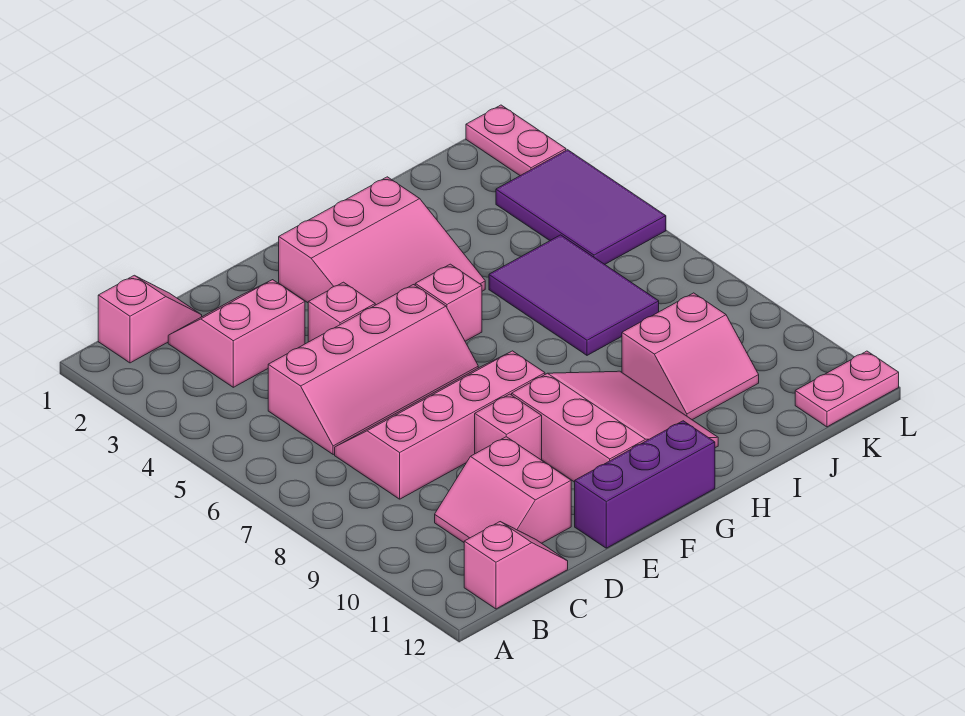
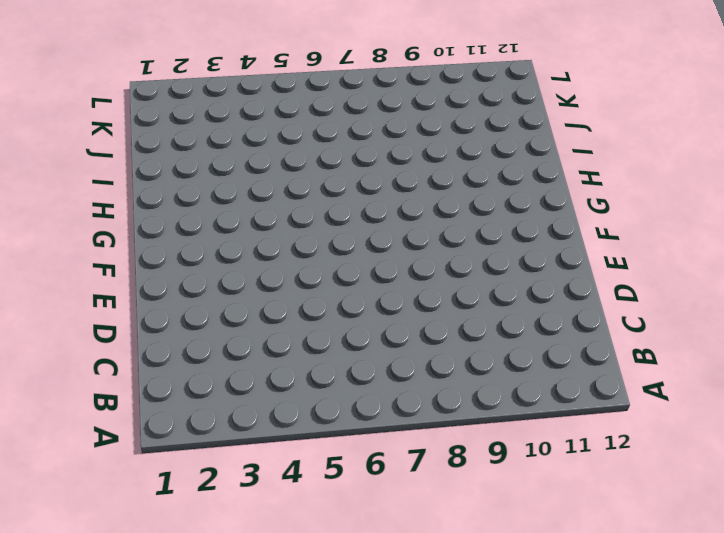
none -> pink 1x2 slope [98,275,202,363]
none -> pink 1x2 slope [464,522,568,609]
none -> pink 2x2 slope [168,280,305,387]

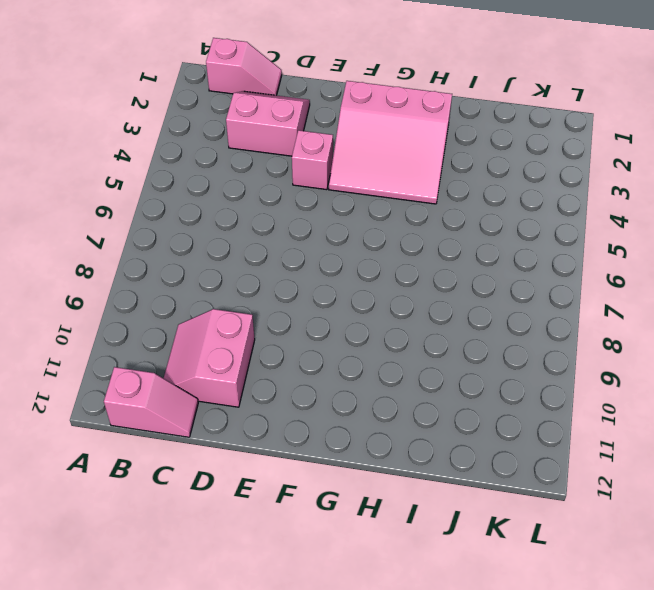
none -> pink 2x4 slope [268,285,478,455]
none -> pink 2x4 slope [335,351,545,499]
none -> pink 1x1 brick [475,394,542,460]

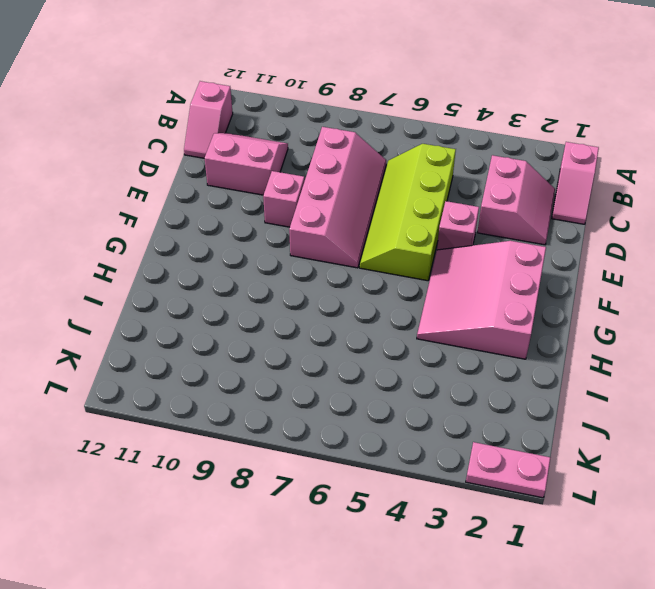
lime 2x4 slope [360,144,456,281] -> pink 2x4 slope [268,285,478,455]
none -> purple 1x3 brick [575,421,715,548]
none -> pink 3x3 slope [512,371,718,482]
none -> pink 1x1 brick [415,264,482,341]

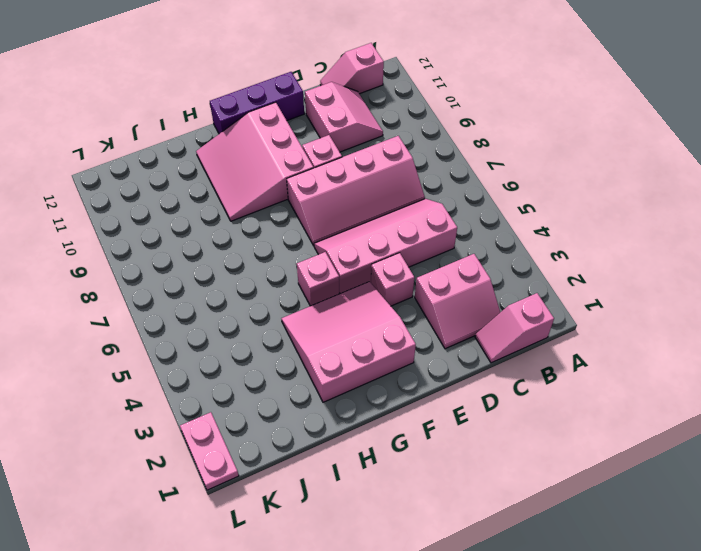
none -> purple 2x3 tile [489,235,659,355]
none -> pink 2x2 slope [622,293,759,420]
none -> purple 2x3 tile [496,150,666,264]

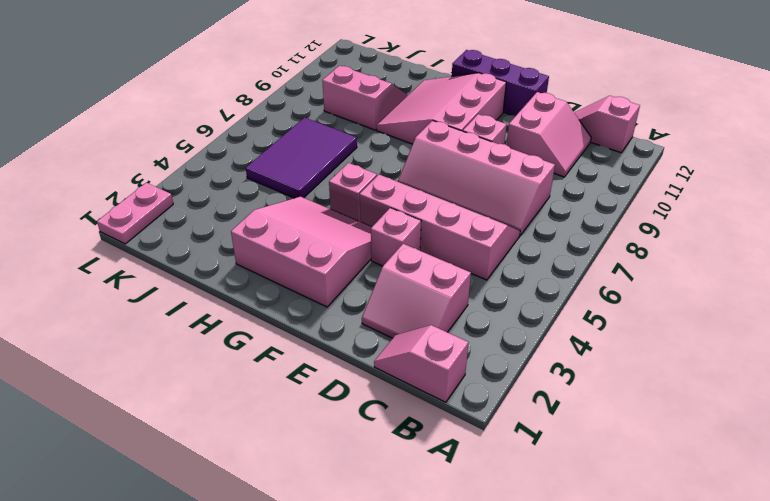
none -> purple 2x3 tile [496,150,666,264]
none -> pink 1x2 plate [795,351,899,427]

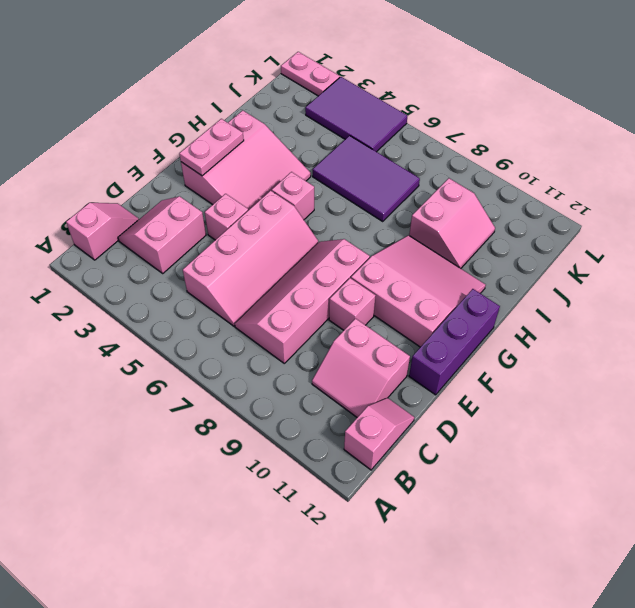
pink 1x2 plate [179,119,244,176] -> pink 1x2 plate moved to [795,351,899,427]

